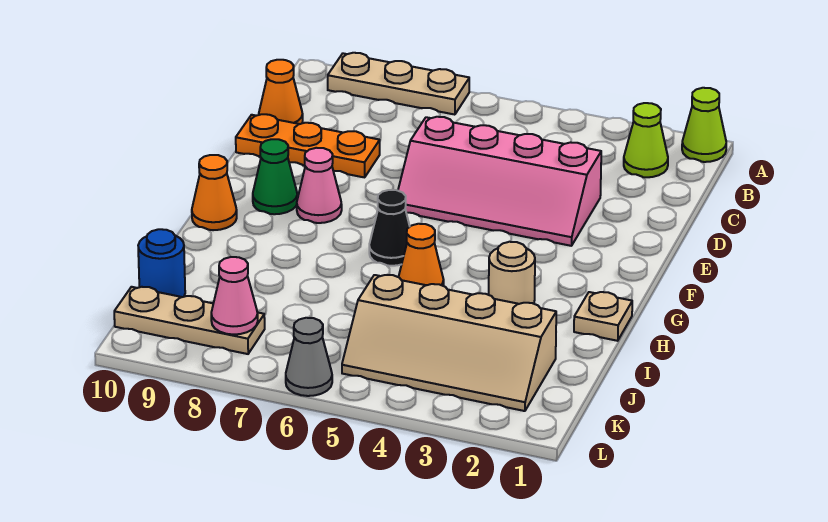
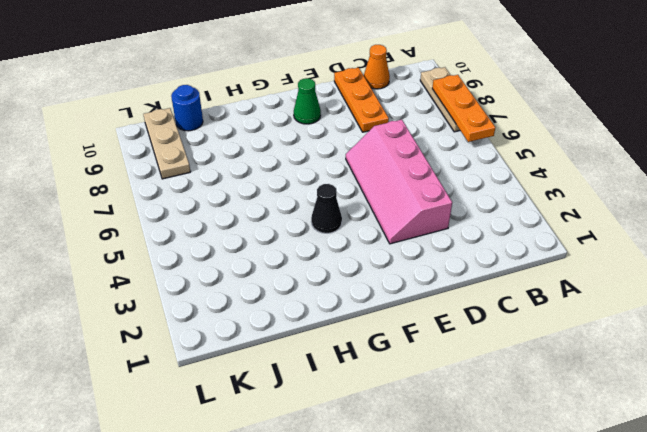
orange 1x3 plate [432,75,495,142] -> none
black 1x1 cone [311,184,342,233] -> black 1x1 cone moved to [369,190,410,266]
none -> lime 1x1 cone [682,88,726,162]
none -> lime 1x1 cone [624,103,668,177]
none -> pink 1x1 cone [297,148,342,223]

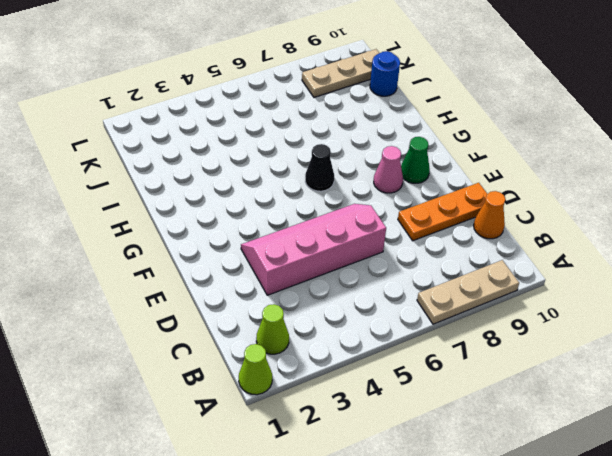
none -> orange 1x1 cone [192,155,237,230]
none -> tan 1x1 plate [574,292,632,341]
none -> tan 1x1 round brick [489,242,535,304]

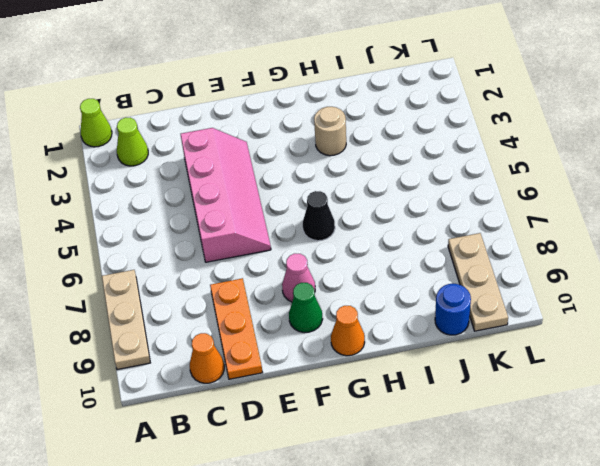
none -> tan 1x1 plate [574,292,632,341]
none -> orange 1x1 cone [399,224,444,286]
none -> tan 2x4 slope [342,275,556,411]

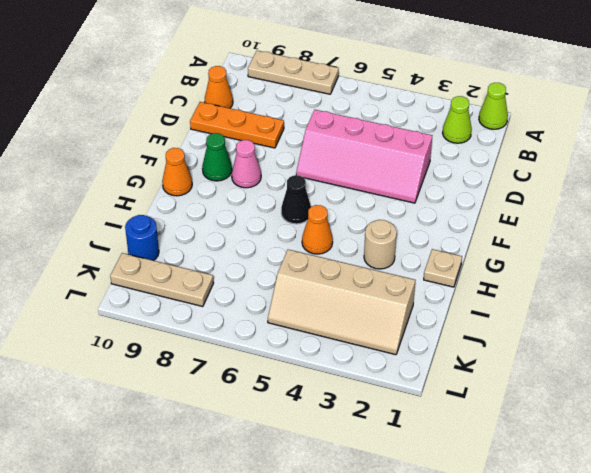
none -> grey 1x1 cone [286,318,332,396]
none -> pink 1x1 cone [211,257,258,335]

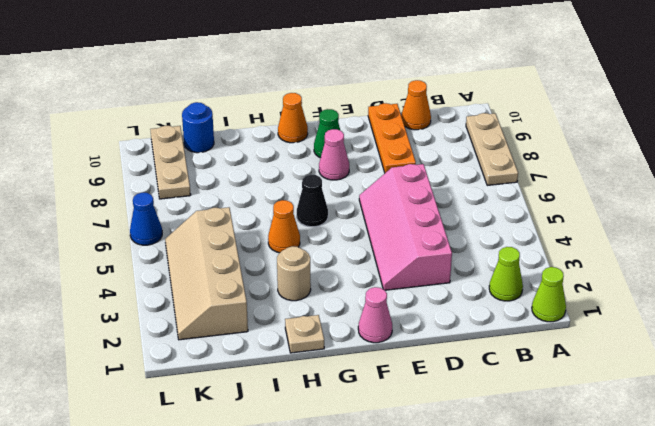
pink 1x1 cone [358,287,392,343] -> pink 1x1 cone moved to [211,257,258,335]
blue 1x1 cone [130,193,162,245] -> grey 1x1 cone [286,318,332,396]

